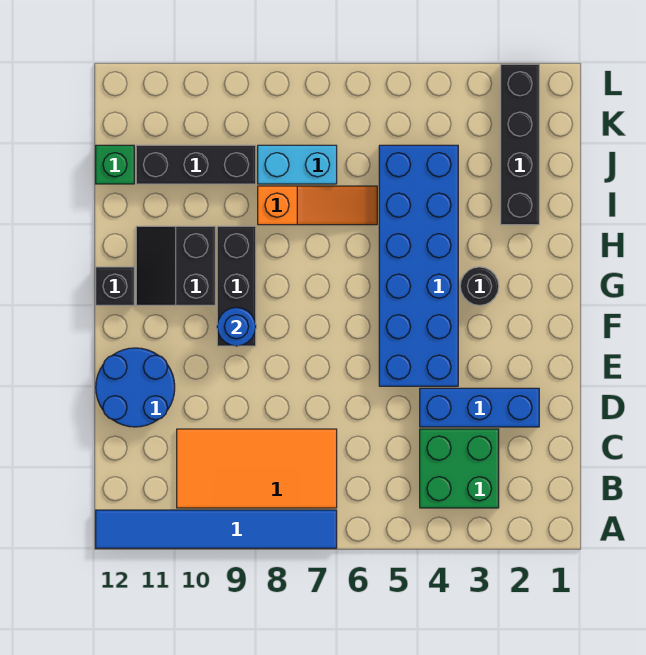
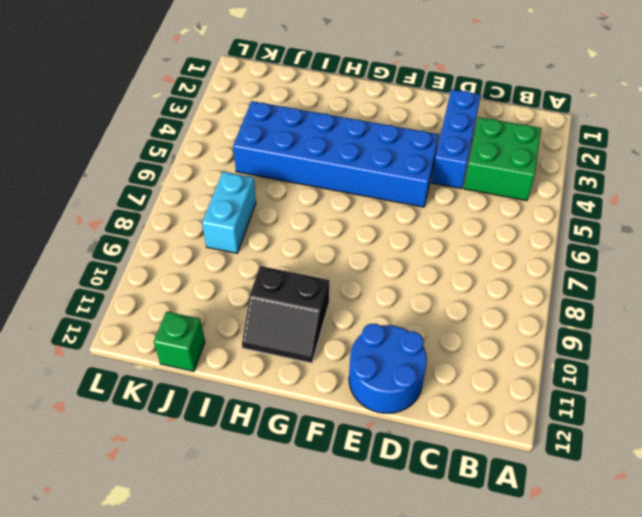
none -> blue 1x6 tile [96,510,337,548]
none -> orange 2x4 tile [177,429,337,508]
none -> black 1x3 brick [217,226,256,346]

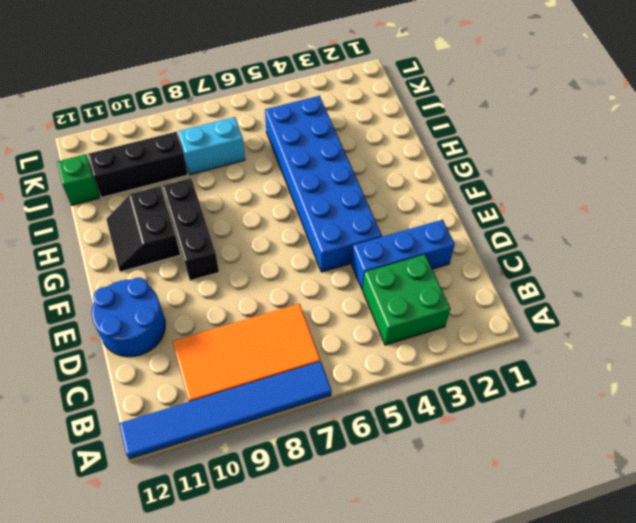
none -> black 1x1 round brick [460,267,499,305]
none -> black 1x1 brick [96,267,134,305]
none -> black 1x4 brick [501,64,539,225]

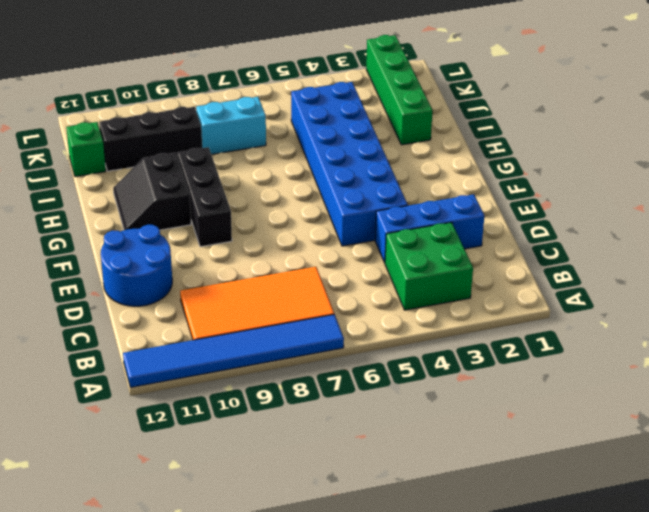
green 1x4 brick [366,35,433,145] -> black 1x4 brick [501,64,539,225]
none -> black 1x1 round brick [460,267,499,305]
none -> black 1x1 brick [96,267,134,305]
none -> orange 1x3 slope [258,186,377,225]

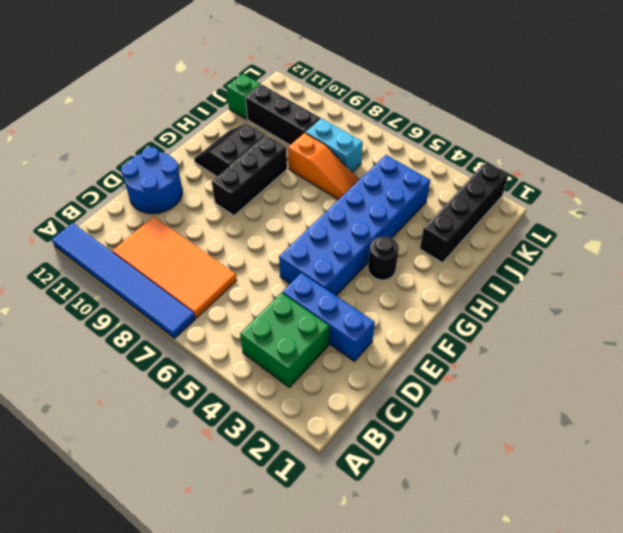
none -> black 1x1 brick [96,267,134,305]
none -> blue 1x1 round brick [217,307,256,346]

